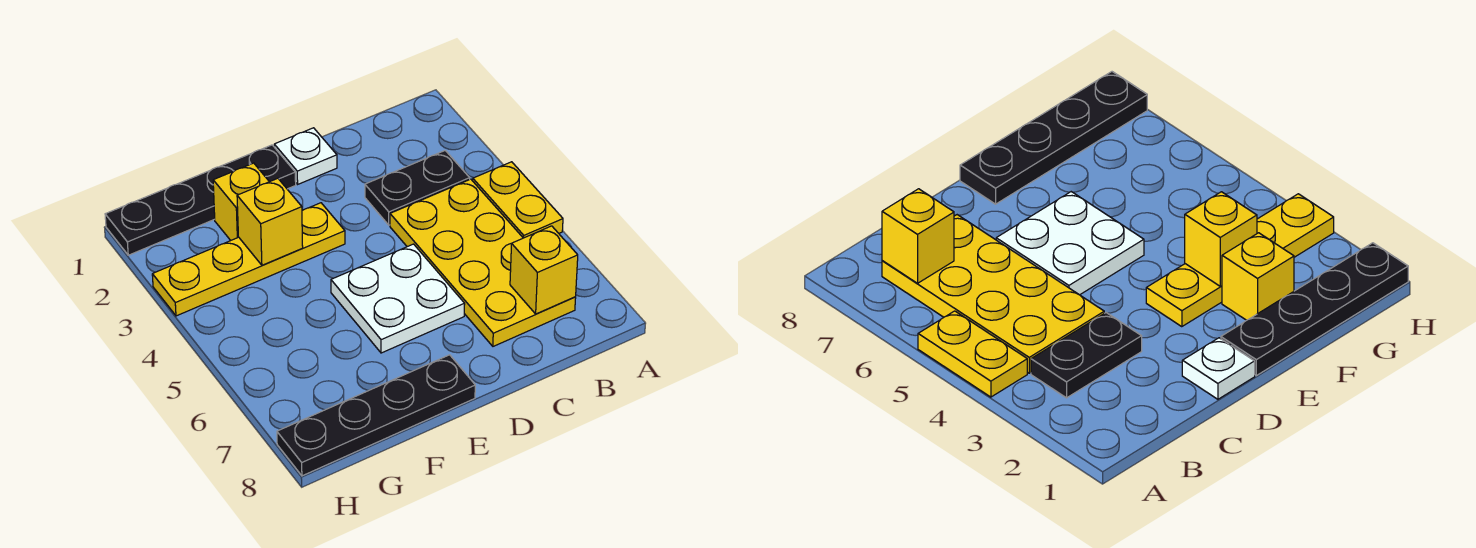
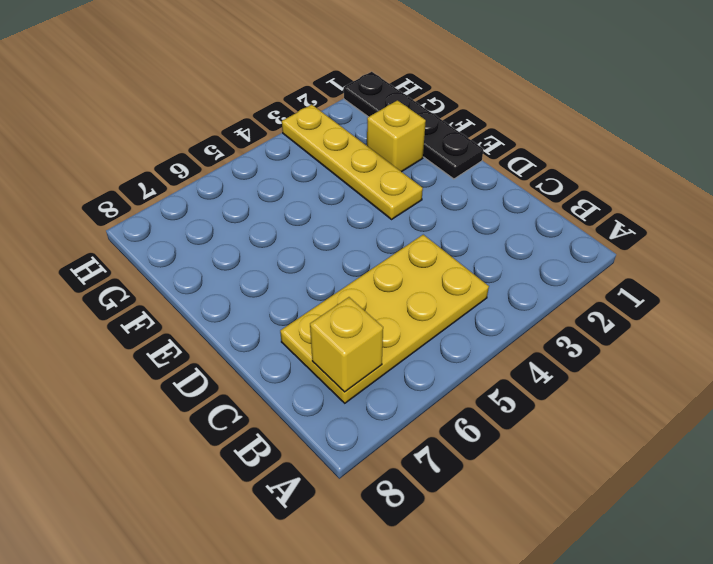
none -> yellow 1x2 plate [473,162,563,238]
none -> black 1x2 plate [365,151,470,225]

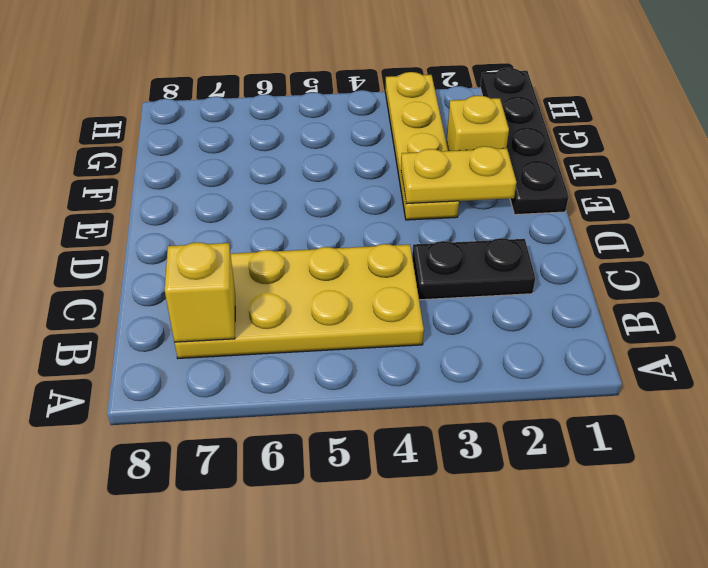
black 1x2 plate [412,238,535,300] -> black 1x2 plate turned to [365,151,470,225]
yellow 1x2 plate [401,146,516,204] -> yellow 1x2 plate moved to [473,162,563,238]
none -> white 1x1 plate [274,128,337,184]
none -> white 2x2 plate [331,244,465,353]

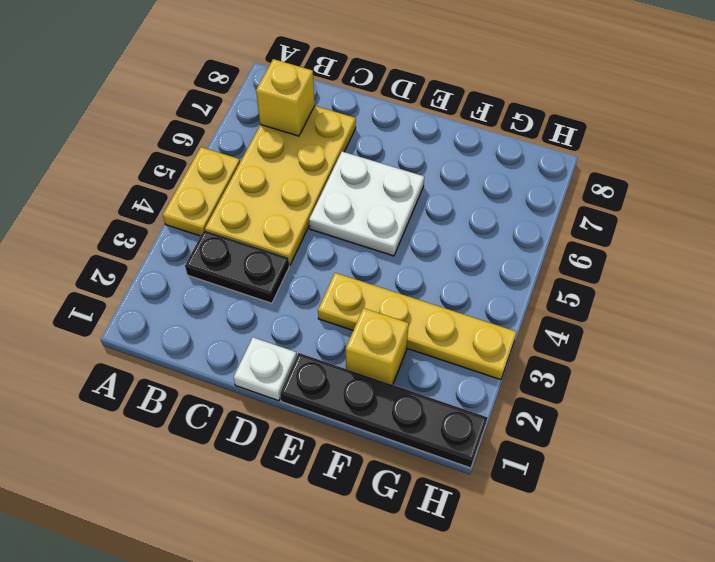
none -> black 1x4 plate [277,355,475,476]
none -> yellow 1x1 brick [237,178,303,265]

